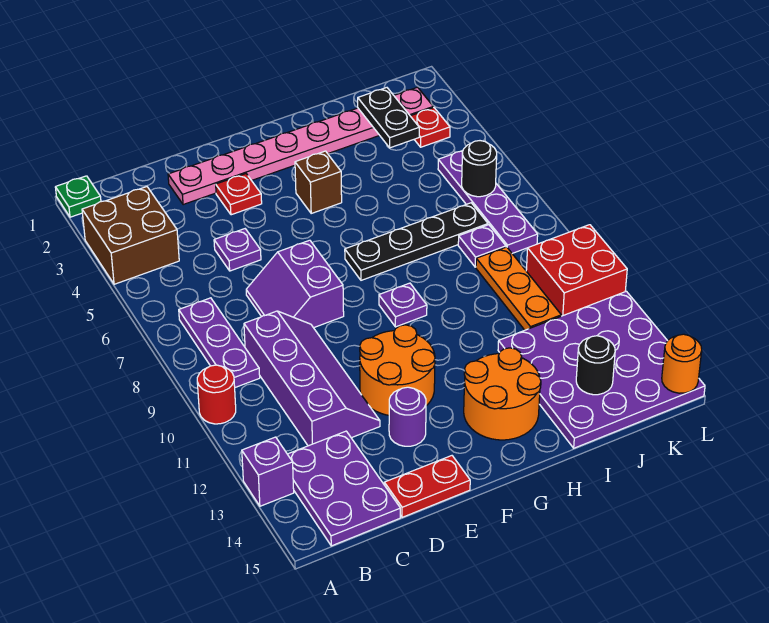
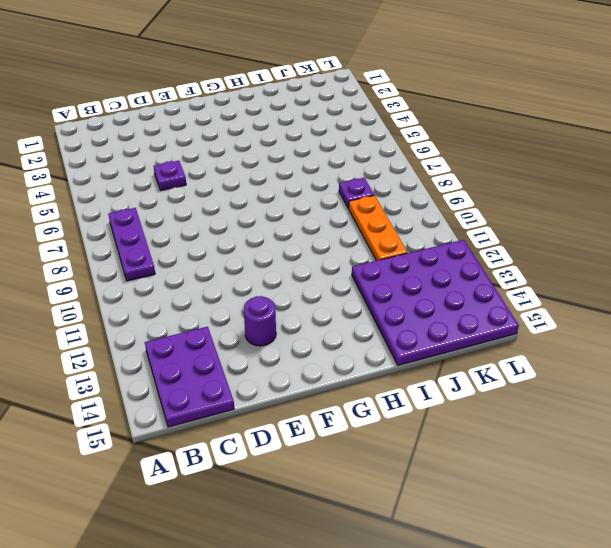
none -> green 1x1 plate [55,176,101,217]
none -> brown 2x2 brick [82,187,179,284]
none -> red 1x1 round brick [197,365,236,424]

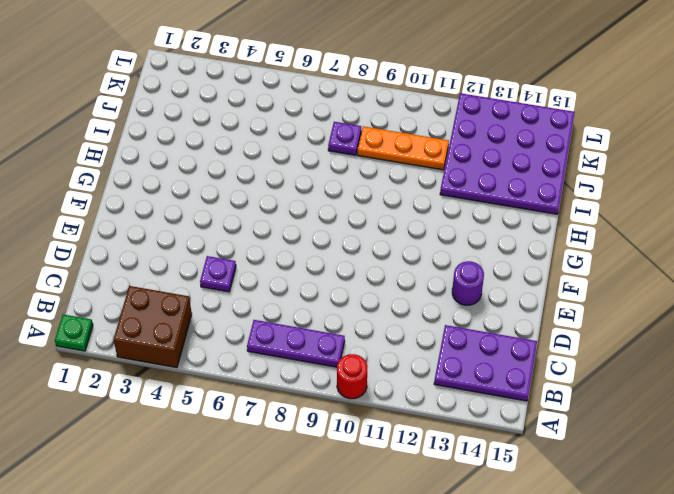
none -> purple 1x1 brick [242,437,294,506]
none -> purple 2x4 slope [244,311,380,446]
none -> pink 1x8 plate [168,87,433,205]

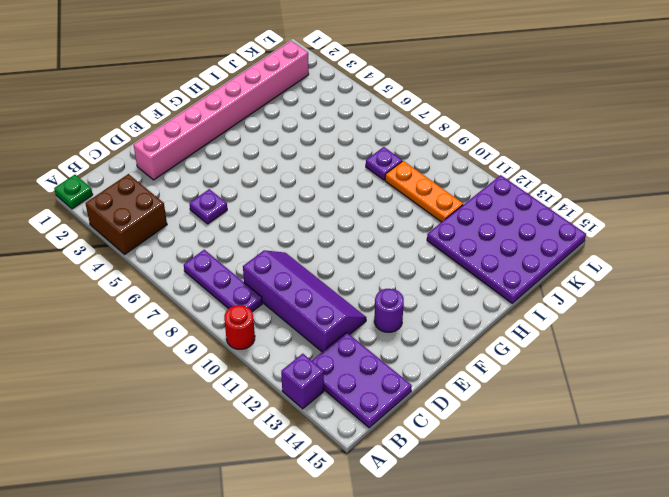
pink 1x8 brick [134,41,309,180] -> pink 1x8 plate [168,87,433,205]
none -> purple 2x2 slope [246,240,344,328]
none -> red 1x2 plate [384,456,470,517]
none -> red 1x1 plate [216,174,262,215]

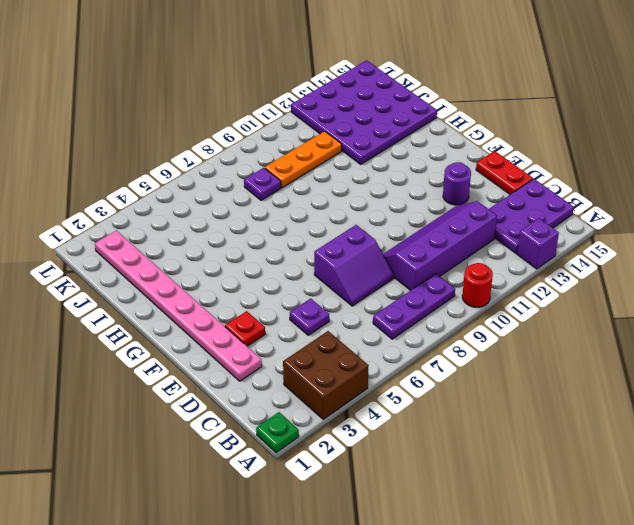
none -> orange 2x2 round brick [360,325,435,415]
none -> brown 1x1 brick [295,151,342,213]
none -> black 1x4 plate [345,203,488,280]

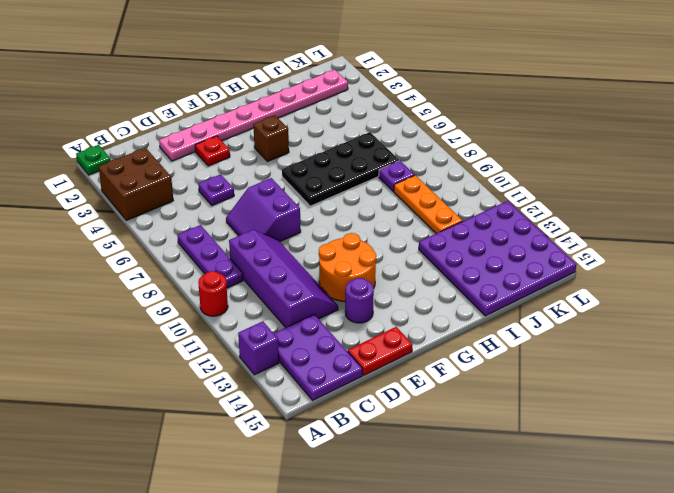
black 2x4 plate [282,132,400,206] -> black 1x4 plate [345,203,488,280]
none -> purple 1x1 plate [379,283,427,327]
none -> orange 2x2 round brick [464,348,541,440]
none -> red 1x1 plate [411,108,450,147]

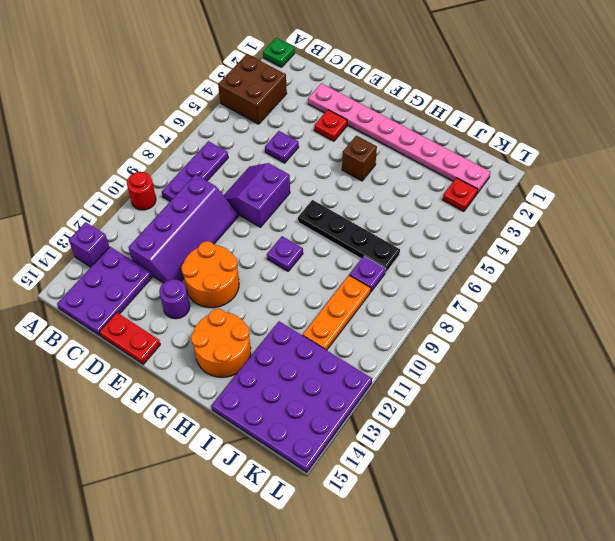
none -> purple 1x4 plate [438,151,538,253]
none -> red 2x2 brick [526,225,627,316]
none -> black 1x2 plate [358,88,419,148]

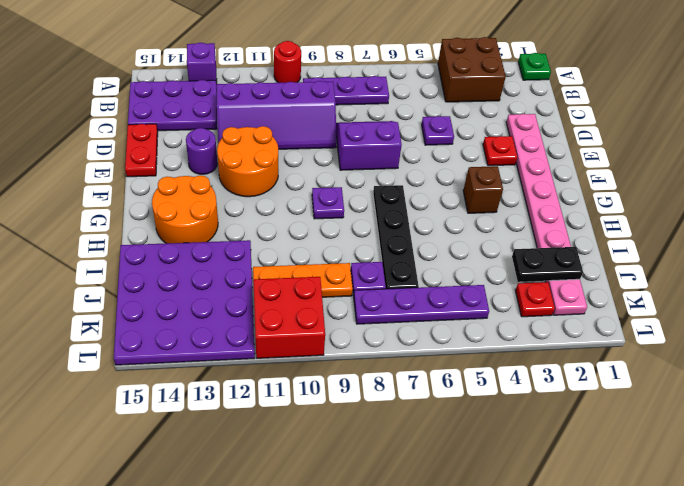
none -> black 1x1 round brick [576,336,615,395]
none -> black 1x1 round brick [462,141,497,197]
none -> orange 1x1 round brick [662,334,702,393]

